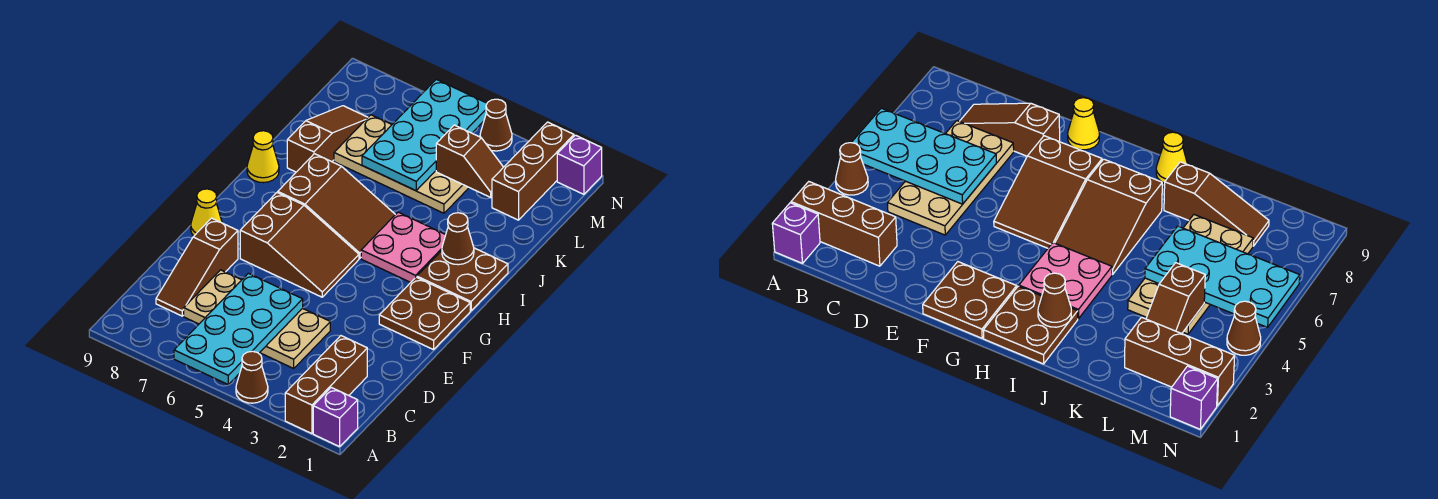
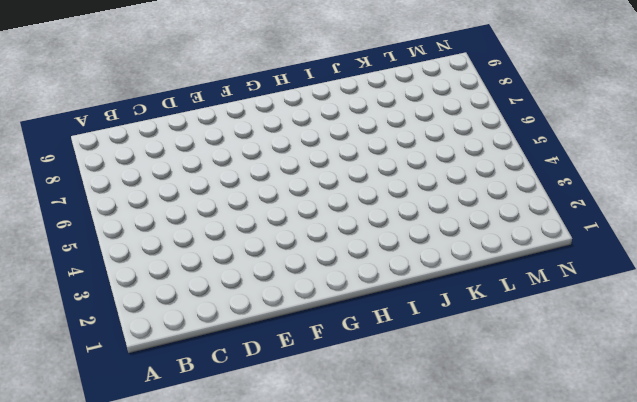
none -> purple 1x1 brick [313,387,358,447]
none -> brown 1x3 brick [285,336,367,434]
none -> brown 1x1 cone [236,351,268,403]

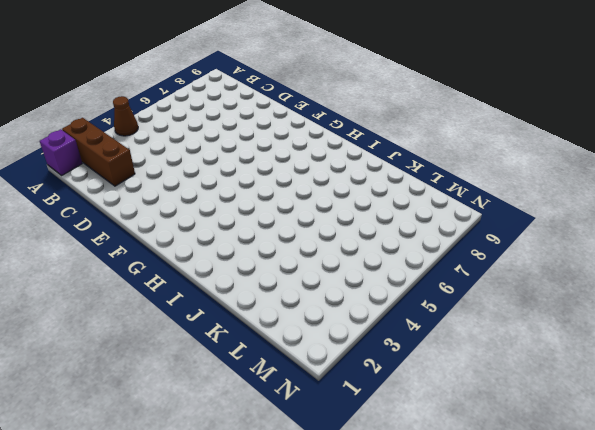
none -> tan 2x4 plate [184,270,330,368]
none -> brown 1x3 slope [156,218,238,316]
none -> brown 2x2 plate [379,277,470,350]

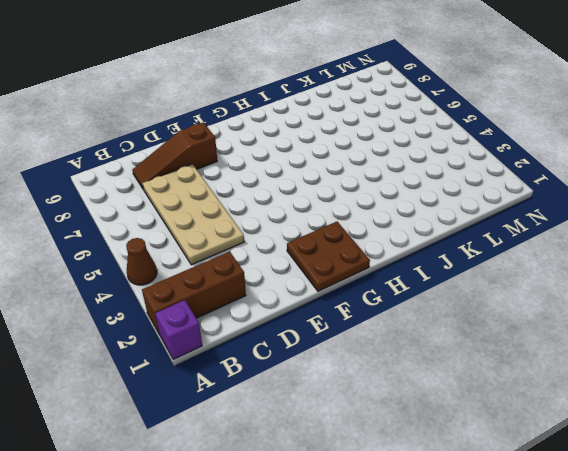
none -> brown 2x3 slope [240,193,359,297]
none -> yellow 1x1 cone [191,189,222,236]
none -> brown 2x2 plate [417,248,508,311]

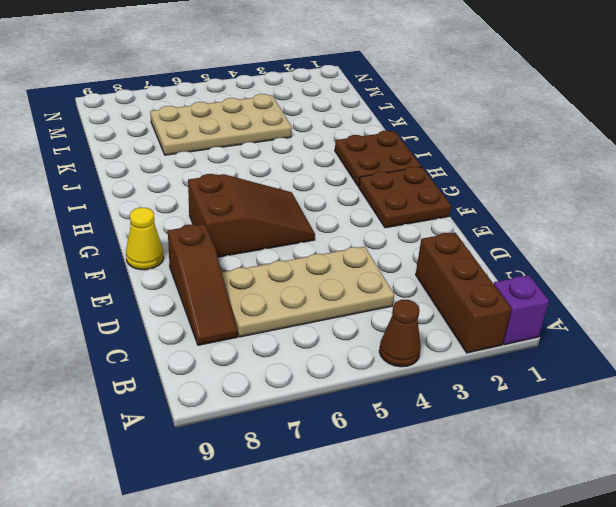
none -> pink 2x2 plate [361,212,446,282]
none -> brown 2x3 slope [278,154,395,258]
none -> yellow 1x1 cone [247,131,279,183]

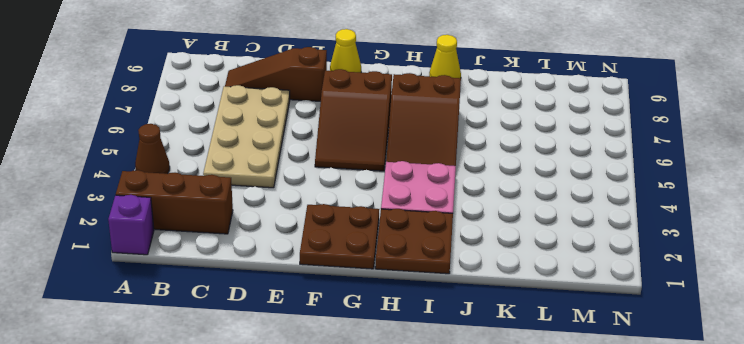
none -> brown 1x3 slope [287,106,368,172]
none -> tan 2x4 plate [334,115,469,213]
none -> brown 1x3 brick [492,122,574,220]

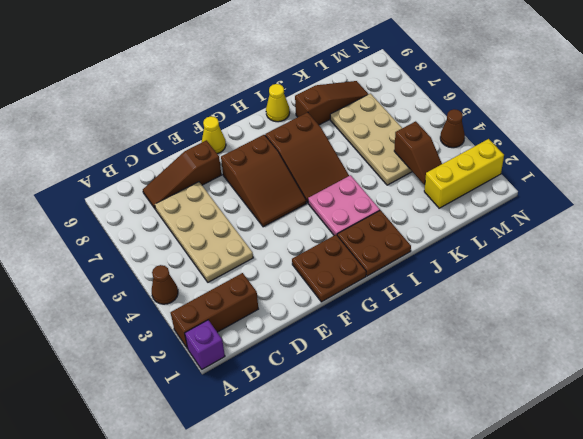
yellow 1x3 brick [424,139,504,208] -> brown 1x3 brick [492,122,574,220]
none -> purple 1x1 brick [557,135,602,194]
none -> cyan 2x4 plate [174,273,303,384]
none -> brown 1x1 cone [442,213,474,265]

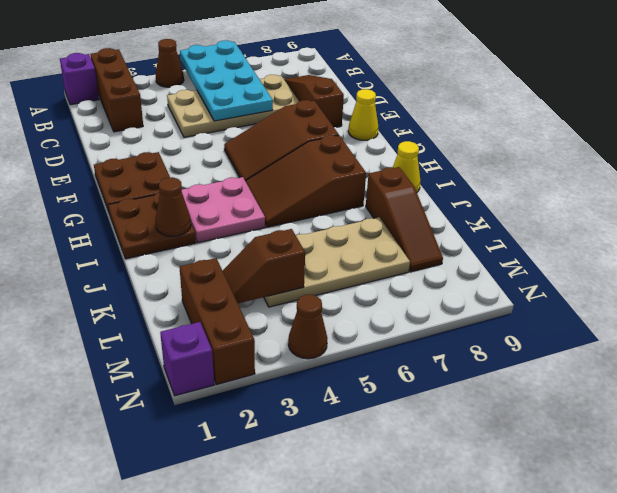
none -> cyan 2x4 plate [362,79,487,191]

